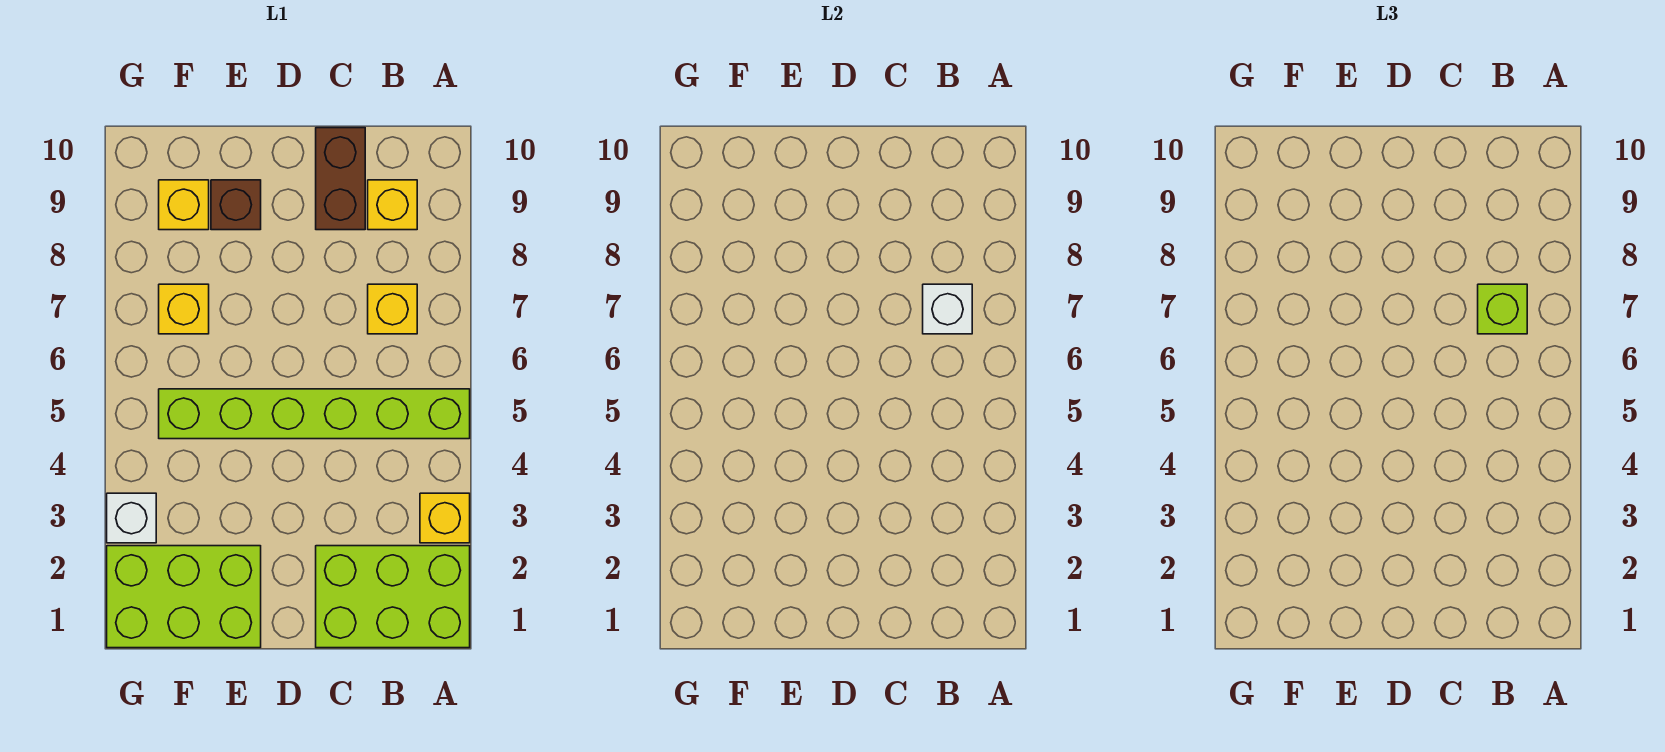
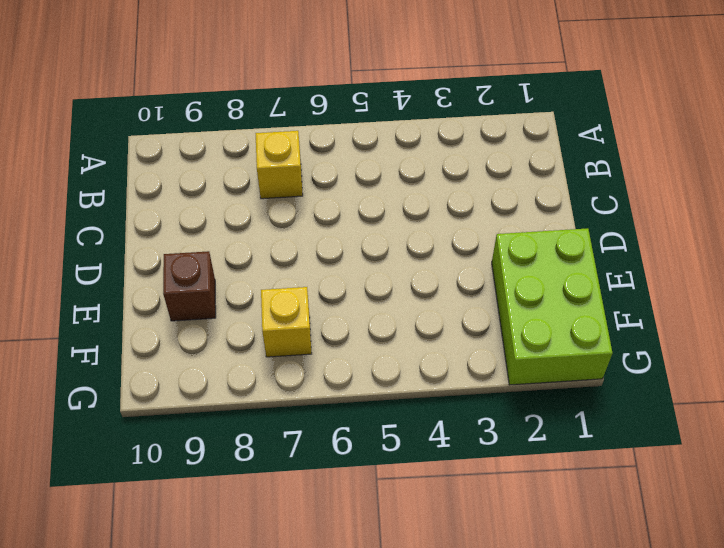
none -> lime 2x3 brick [316,546,470,648]
none -> yellow 1x1 brick [420,493,470,543]
none -> lime 1x6 brick [159,389,470,439]

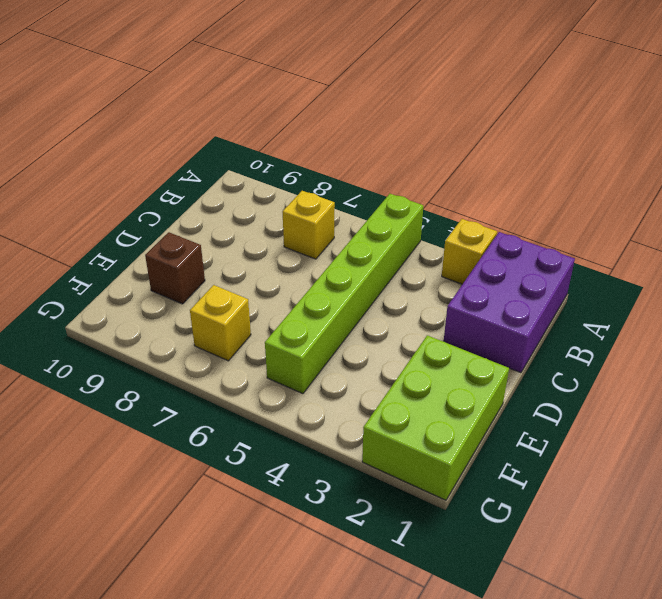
purple 2x3 brick [444,232,575,373] -> lime 2x3 brick [316,546,470,648]
none -> yellow 1x1 brick [368,180,417,230]
none -> brown 1x2 brick [316,128,365,230]
none -> yellow 1x1 brick [159,180,209,230]

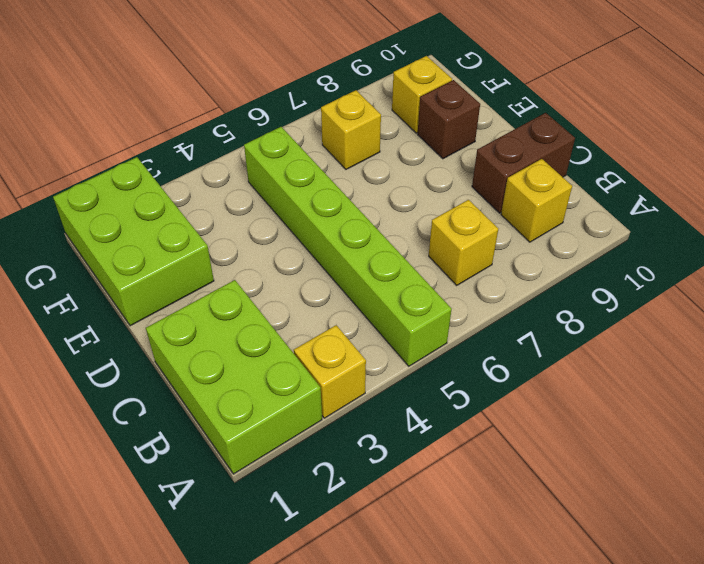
none -> white 1x1 brick [107,493,156,543]
none -> white 1x1 brick [923,284,972,334]
none -> lime 1x1 brick [1478,284,1527,334]

